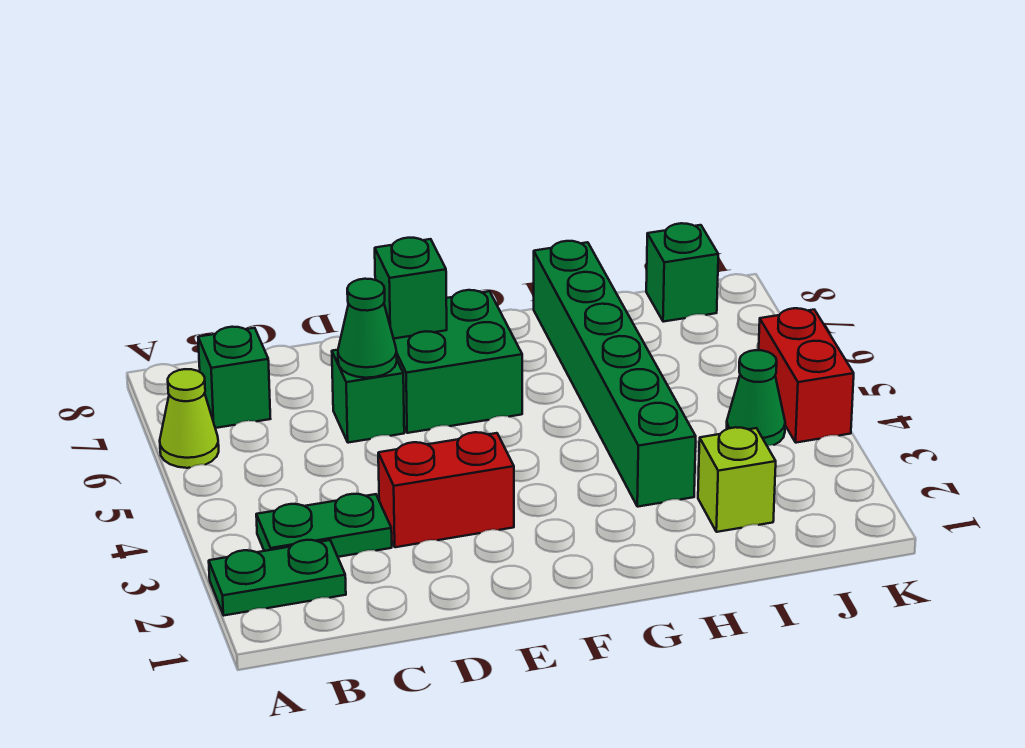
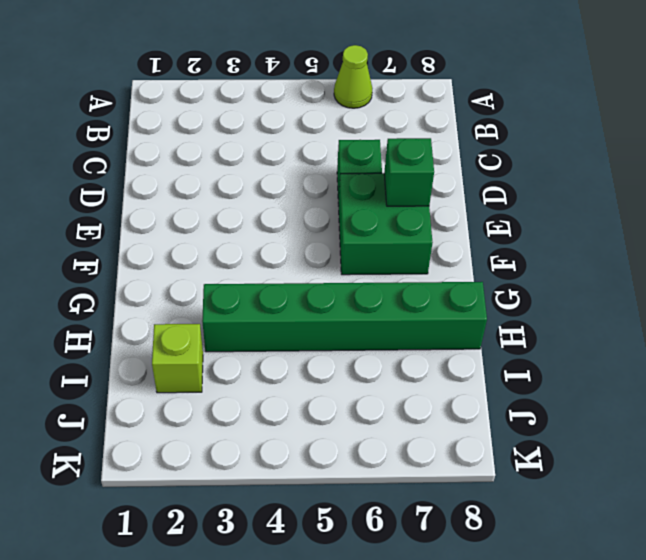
none -> green 1x2 plate [209,540,346,615]
none -> green 1x2 plate [256,494,392,557]
none -> green 1x1 brick [198,327,270,428]

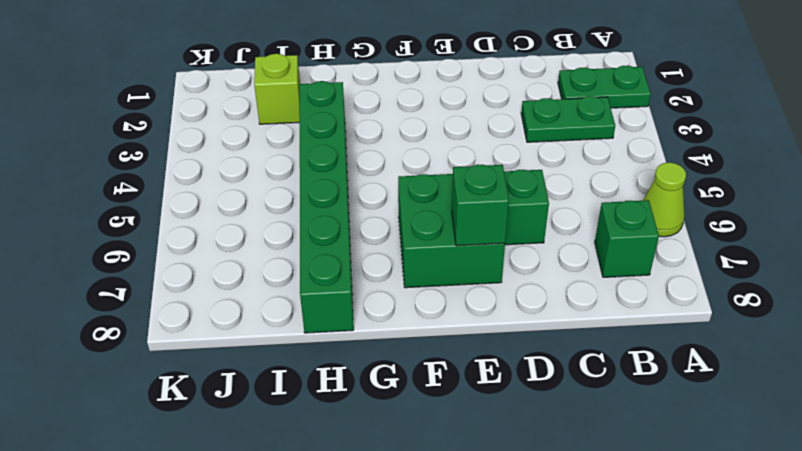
none -> red 1x2 brick [378,432,514,547]
none -> green 1x1 cone [727,350,785,446]
none -> green 1x1 brick [646,223,718,322]

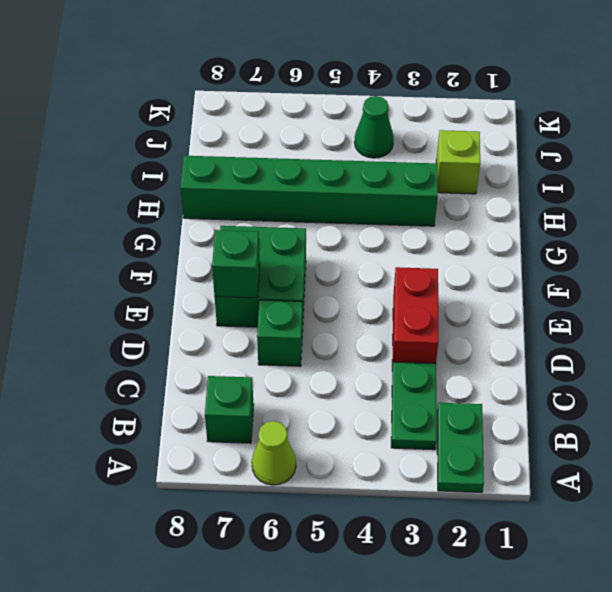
none -> green 1x1 brick [646,223,718,322]
none -> red 1x2 brick [759,308,854,443]
none -> green 1x1 cone [338,279,397,378]

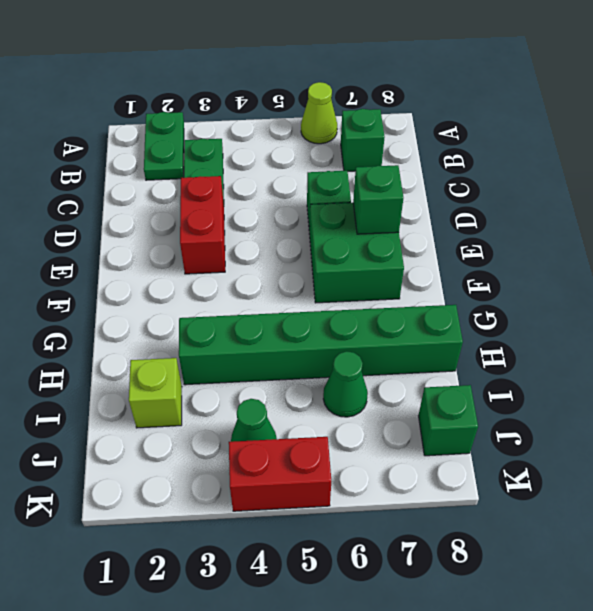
green 1x1 cone [323,351,368,417] -> green 1x1 cone moved to [338,279,397,378]

